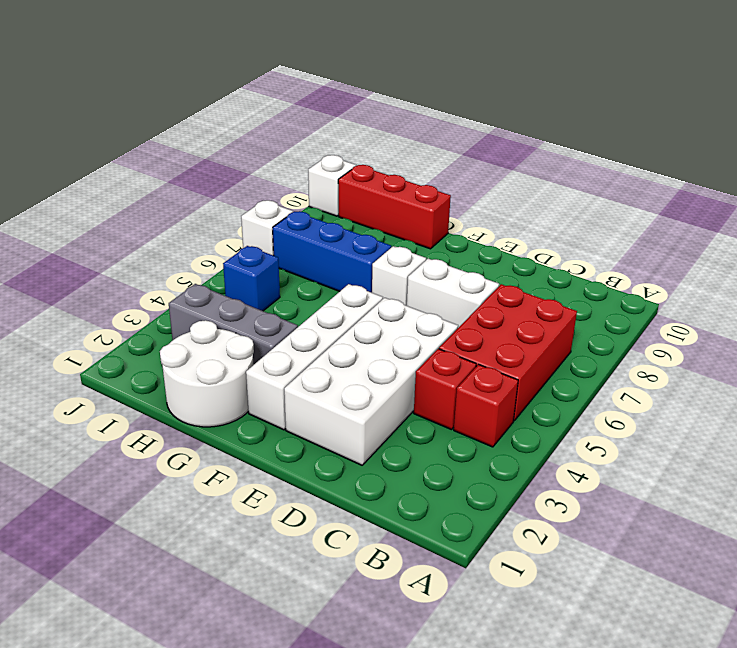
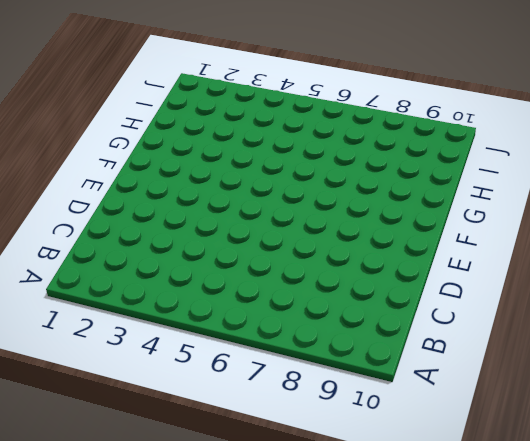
none -> red 1x1 brick [454,365,518,447]
none -> red 2x3 brick [439,284,577,421]
none -> red 1x1 brick [414,349,476,430]

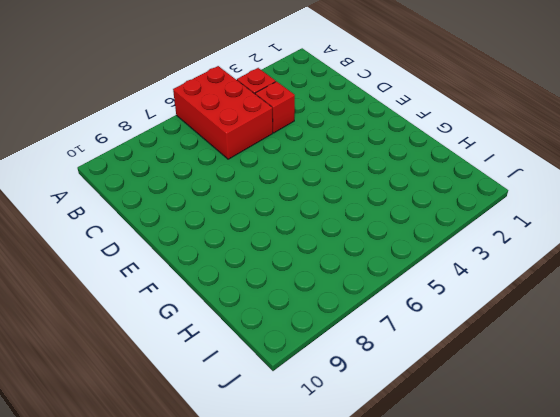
red 2x3 brick [173,66,273,159] -> red 2x3 brick turned to [439,284,577,421]
none -> white 2x4 brick [284,298,458,465]
none -> white 1x2 brick [407,259,499,328]
none -> white 1x4 brick [246,284,383,430]

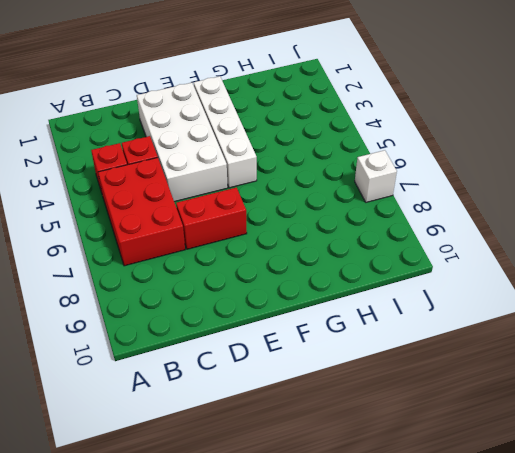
red 1x2 brick [176,188,247,249] -> white 1x2 brick [407,259,499,328]
none -> white 1x1 brick [372,246,426,306]
none -> white 2x2 round brick [160,320,254,427]
none -> grey 1x3 brick [169,284,298,364]

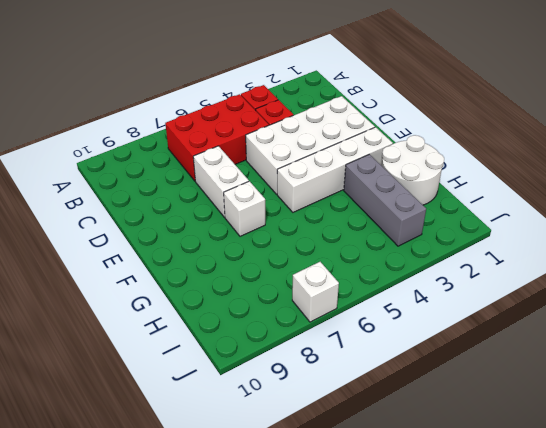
none -> blue 1x3 brick [273,211,391,293]
none -> red 1x3 brick [338,165,451,249]
none -> blue 1x1 brick [223,246,280,311]

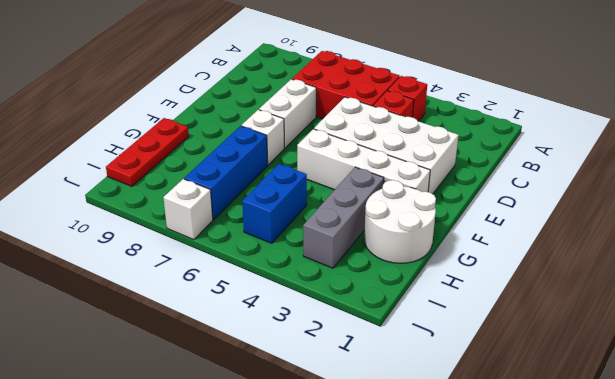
red 1x3 plate [106,118,189,186] -> red 1x3 brick [338,165,451,249]
blue 1x2 brick [242,164,307,243] -> blue 1x1 brick [223,246,280,311]
none -> white 1x1 brick [308,155,356,216]

